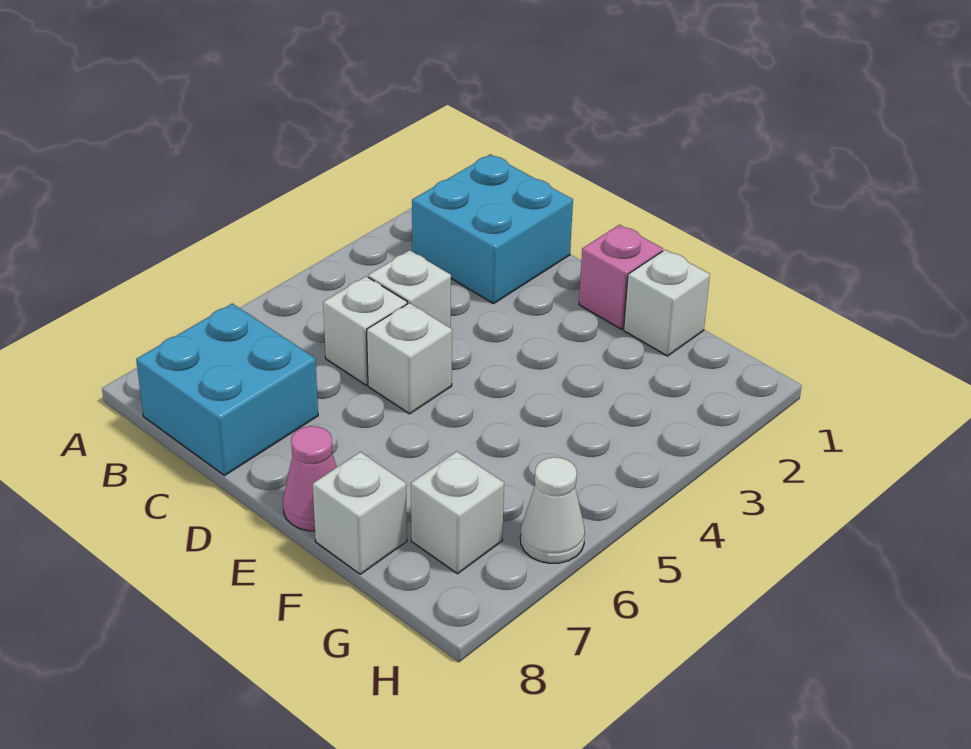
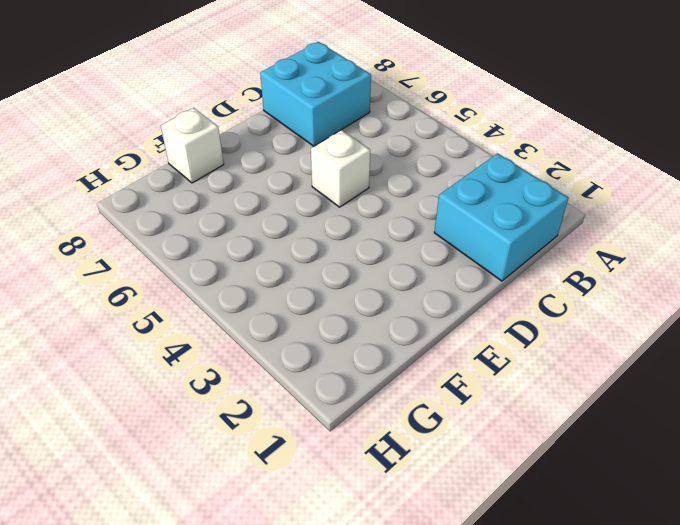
none -> white 1x1 brick [368,250,451,328]
none -> white 1x1 brick [323,276,407,385]

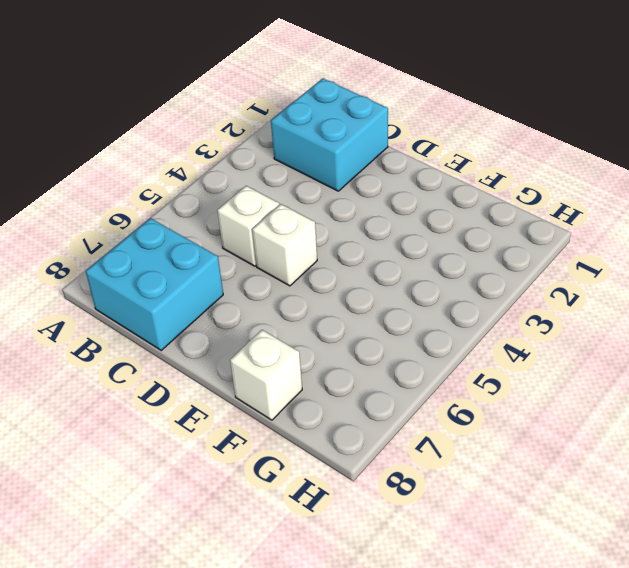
none -> white 1x1 brick [368,250,451,328]
none -> pink 1x1 brick [579,225,663,329]

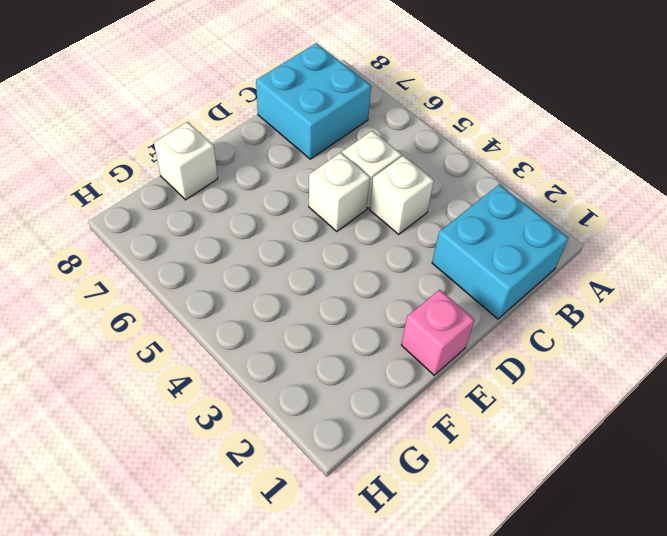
none -> pink 1x1 cone [283,426,337,531]
none -> white 1x1 brick [624,250,710,356]

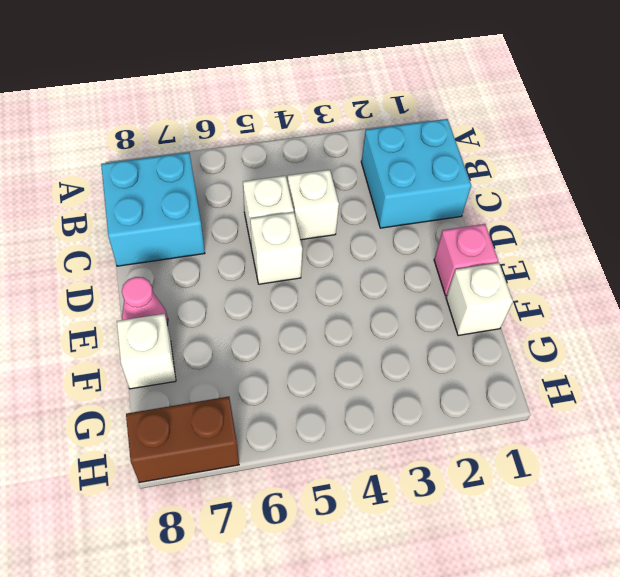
brown 1x2 brick [126,397,239,483] -> none
none -> white 1x1 brick [411,451,504,574]
none -> white 1x1 cone [520,457,585,563]

